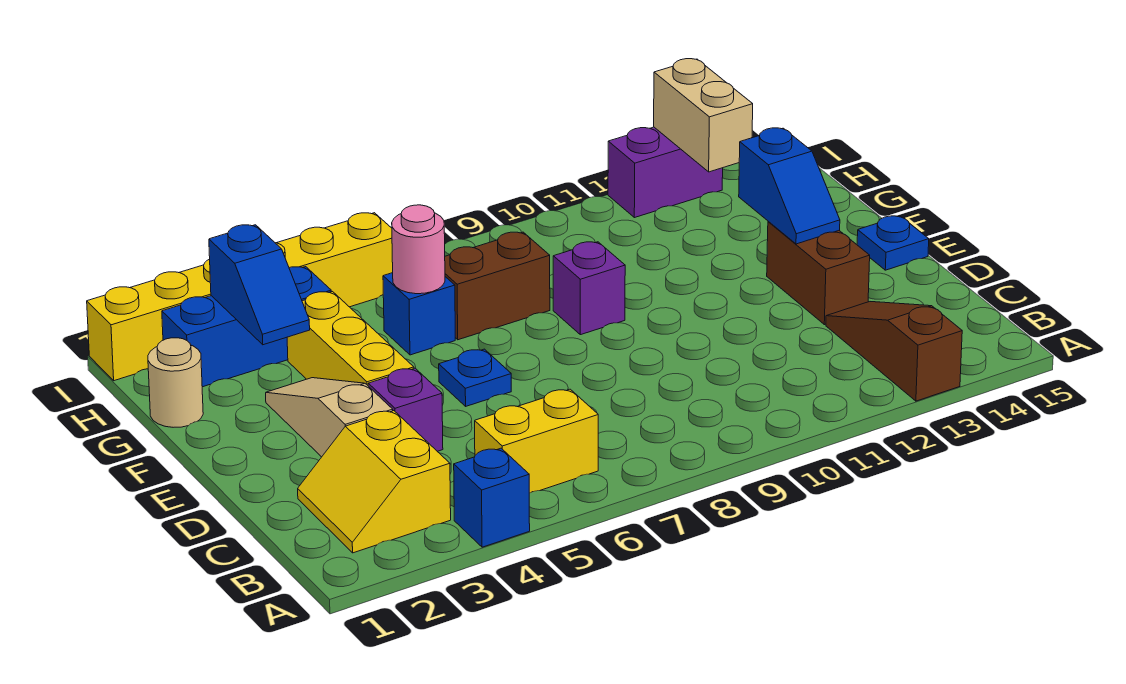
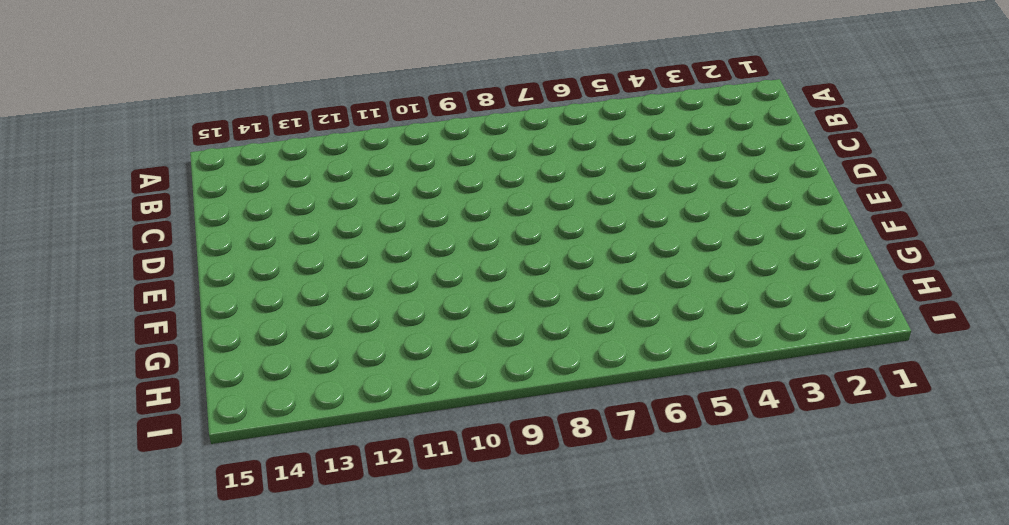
none -> blue 1x1 brick [454,448,530,547]
none -> brown 1x3 slope [826,302,962,401]
none -> yellow 2x2 slope [298,411,451,553]

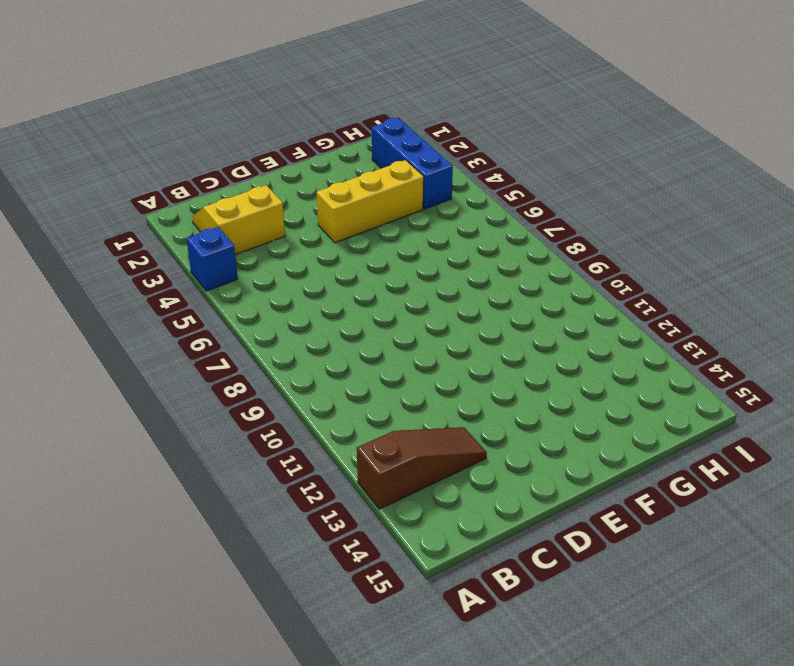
none -> yellow 1x2 brick [475,389,598,493]
none -> tan 1x3 slope [266,378,393,457]
none -> purple 1x1 brick [368,368,443,451]

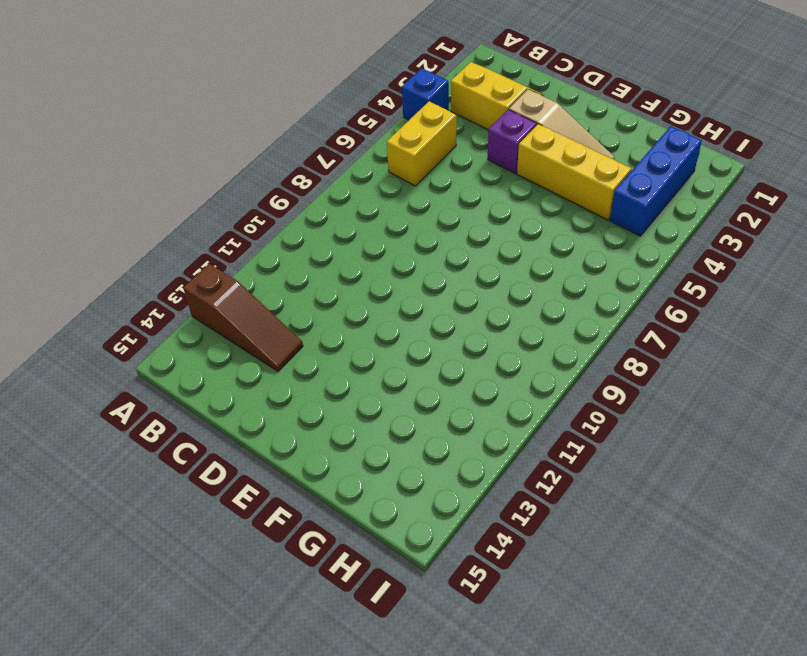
none -> brown 1x2 brick [767,221,870,325]
none -> blue 1x1 plate [439,349,511,406]
none -> blue 1x1 plate [857,216,929,270]

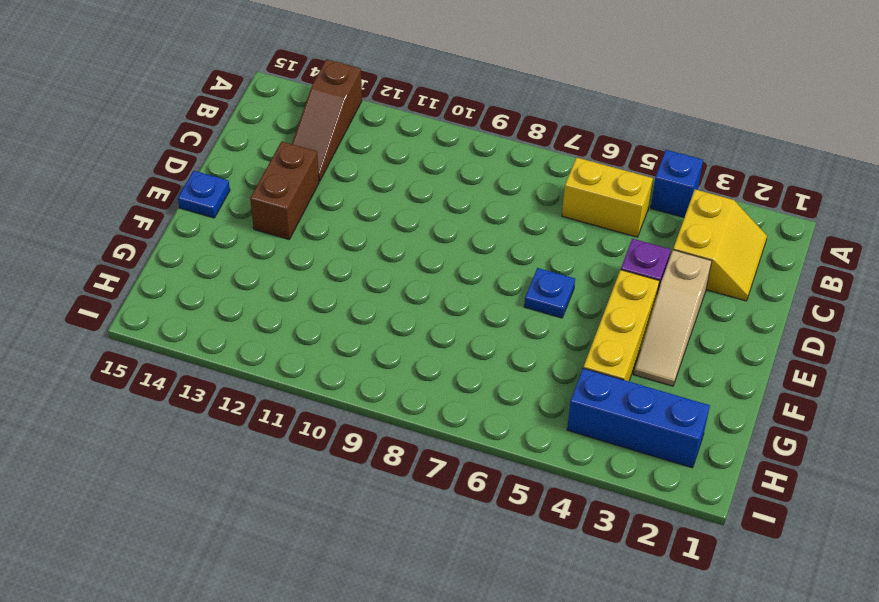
none -> purple 1x1 brick [553,242,625,335]
none -> tan 1x1 round brick [148,338,203,427]
none -> blue 1x1 brick [383,273,455,355]

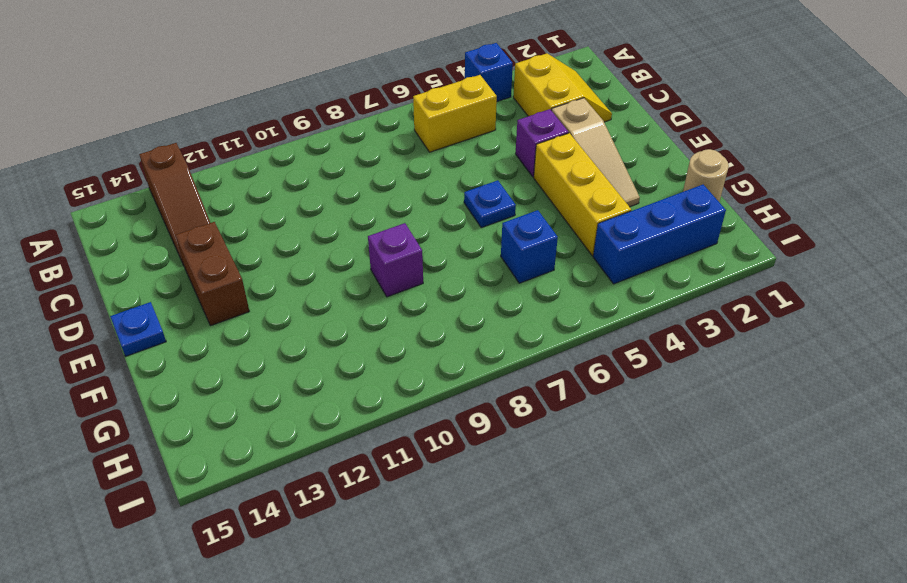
none -> brown 1x2 brick [445,232,550,340]
none -> yellow 1x6 brick [87,213,393,381]
none -> purple 1x2 brick [608,127,723,218]

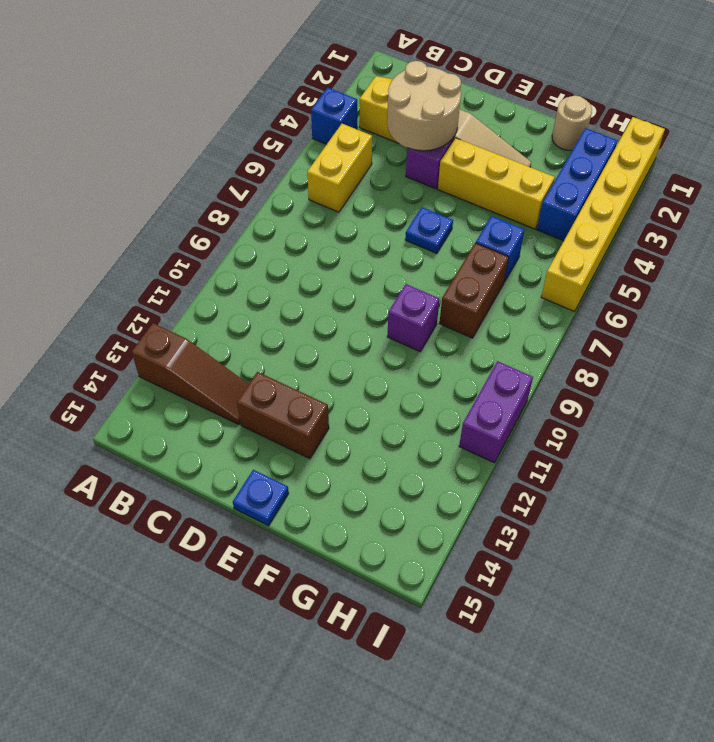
tan 2x2 round brick [387,61,461,151] -> none
purple 1x2 brick [459,361,533,463] -> purple 1x2 brick moved to [608,127,723,218]
none -> blue 1x2 slope [739,128,840,244]
none -> blue 1x2 slope [209,225,310,345]
none -> pink 1x1 round brick [392,205,445,294]

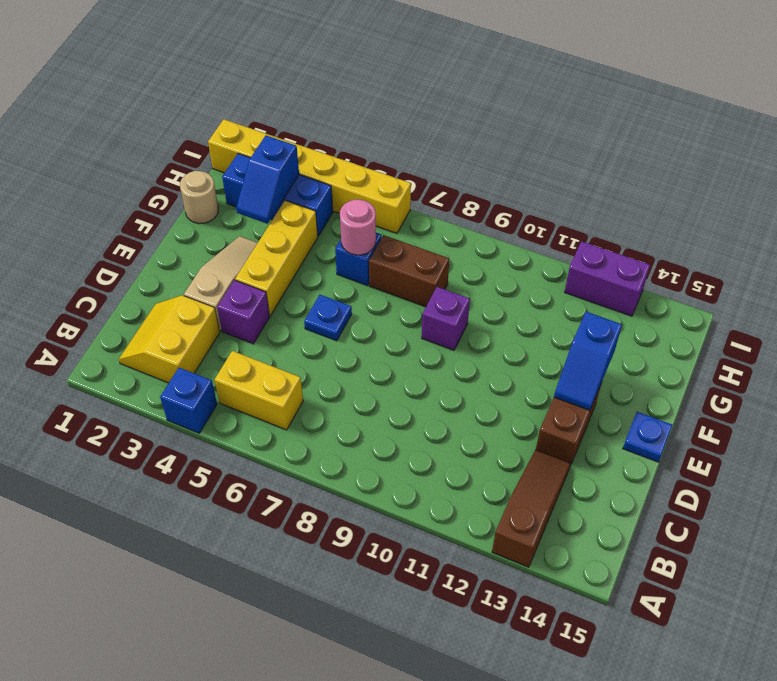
none -> tan 1x2 brick [654,59,753,172]

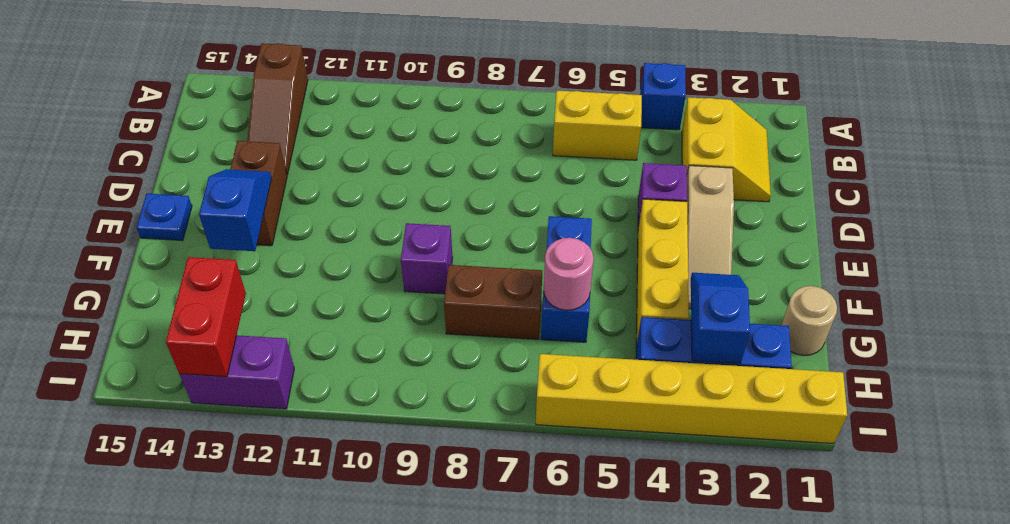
red 1x2 brick [166,257,246,377] -> tan 1x2 brick [654,59,753,172]

